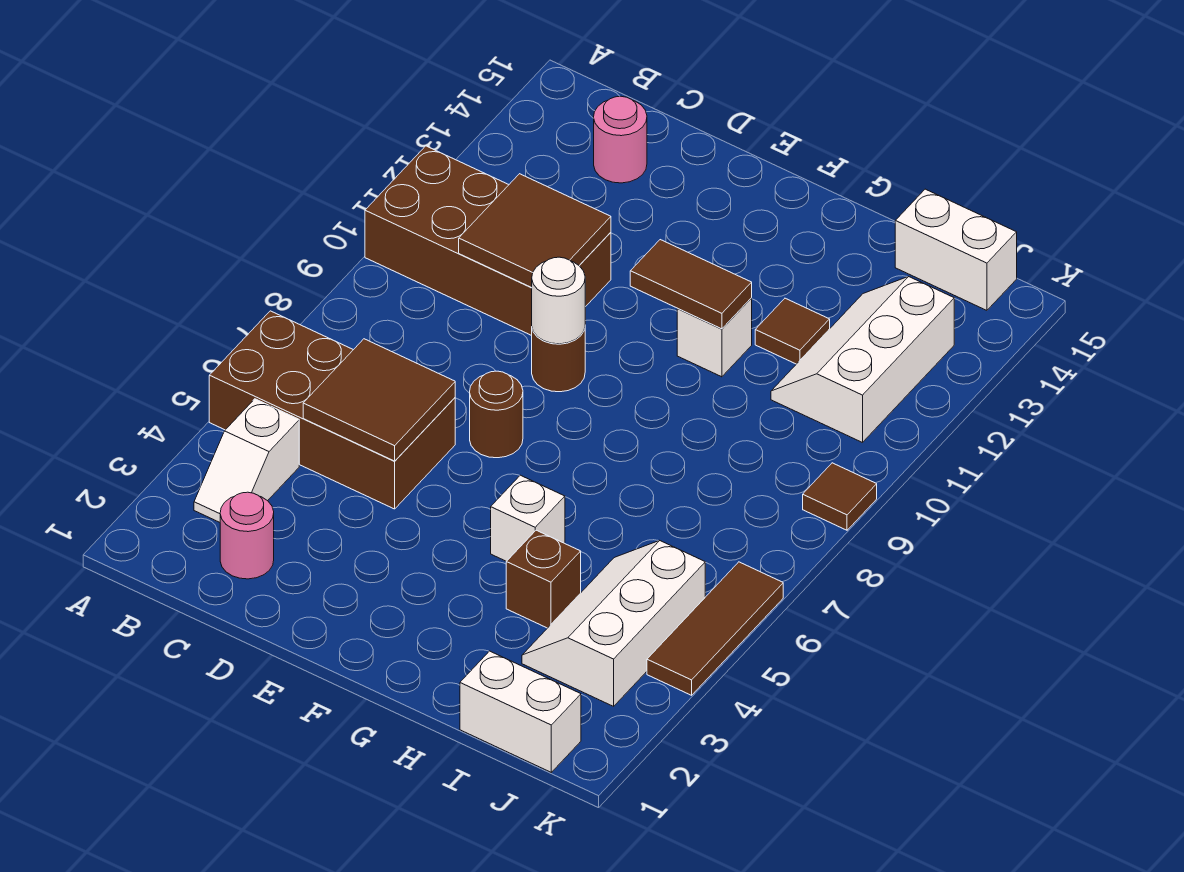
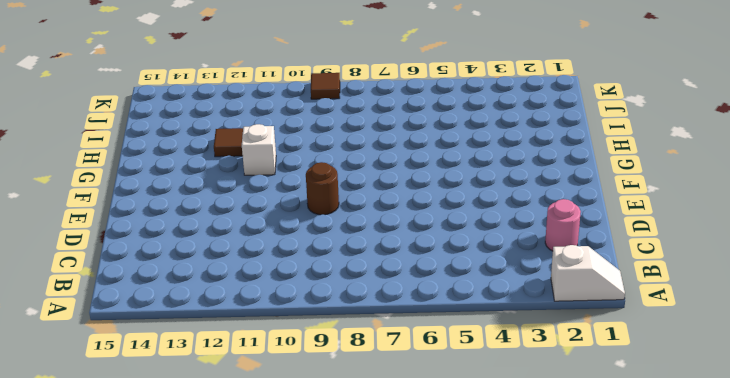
white 1x2 slope [551,245,625,301] -> white 1x2 slope moved to [194,399,299,522]
none -> brown 2x4 brick [209,311,455,509]
none -> brown 2x4 brick [365,146,611,335]
none -> pink 1x1 round brick [594,96,647,183]

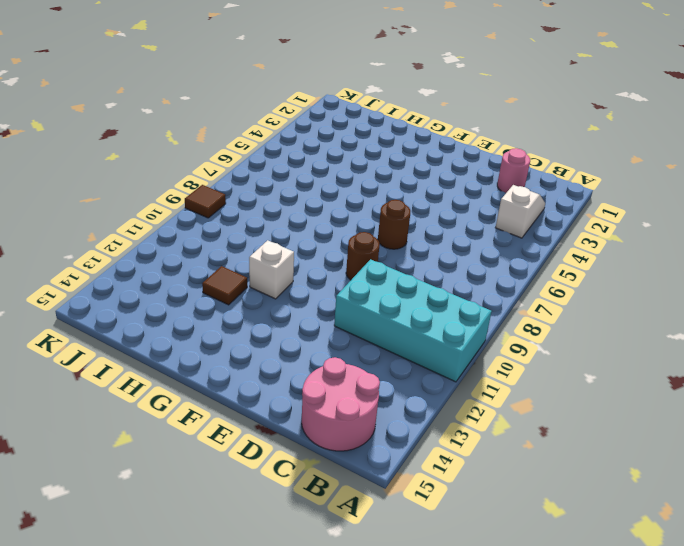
cyan 2x4 brick [334,259,492,382] -> brown 2x4 brick [365,146,611,335]
pink 2x2 round brick [302,357,380,451] -> pink 1x1 round brick [594,96,647,183]
none -> brown 2x4 brick [209,311,455,509]
none -> white 1x1 brick [491,475,565,561]
none -> brown 1x1 brick [506,530,581,628]

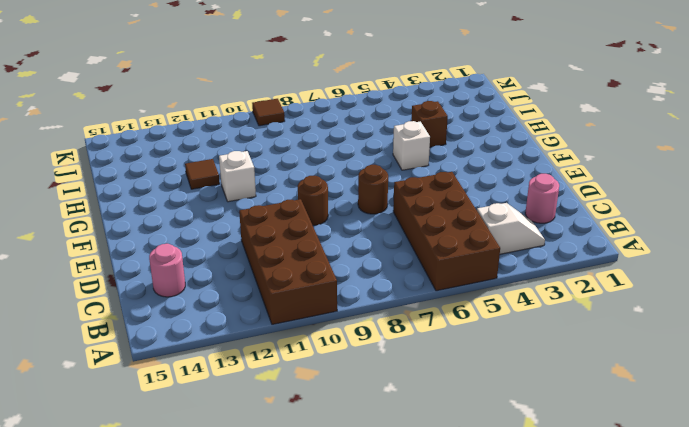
none -> white 1x2 brick [460,651,581,772]
none -> white 2x3 slope [522,541,705,706]
none -> white 2x3 slope [771,277,954,443]

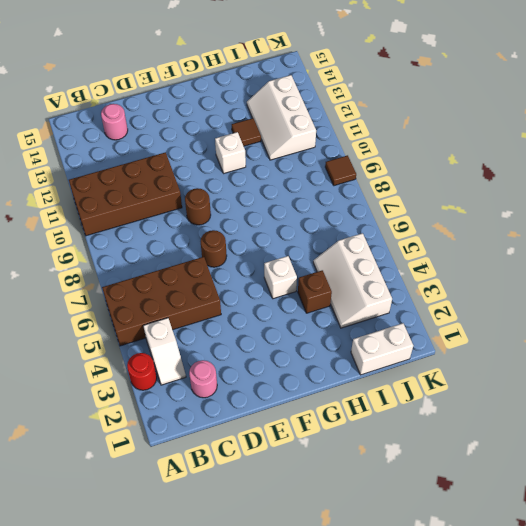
red 1x1 round brick [127,353,157,390] -> none
none -> white 1x2 brick [895,189,1017,310]
none -> brown 1x3 tile [647,562,783,695]
none -> brown 2x2 tile [303,339,455,461]

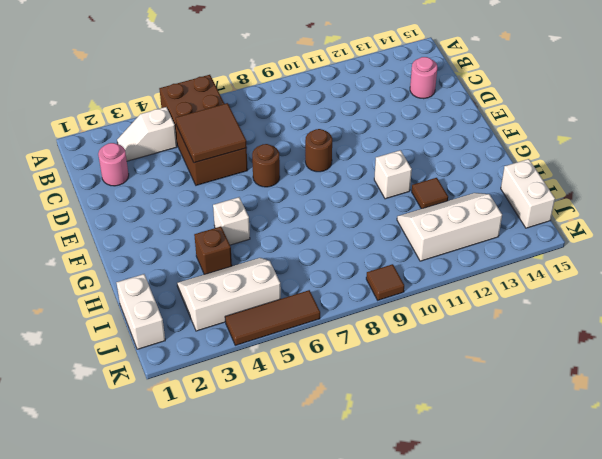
none -> brown 2x4 brick [365,146,611,335]
none -> brown 2x2 tile [459,174,611,288]
none -> white 1x1 round brick [532,257,585,344]

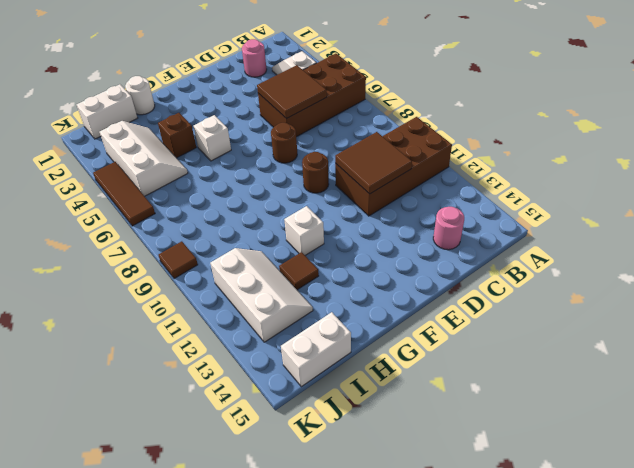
white 1x1 round brick [125,76,155,115] -> white 1x1 round brick moved to [532,257,585,344]
none -> brown 1x2 tile [630,240,752,329]

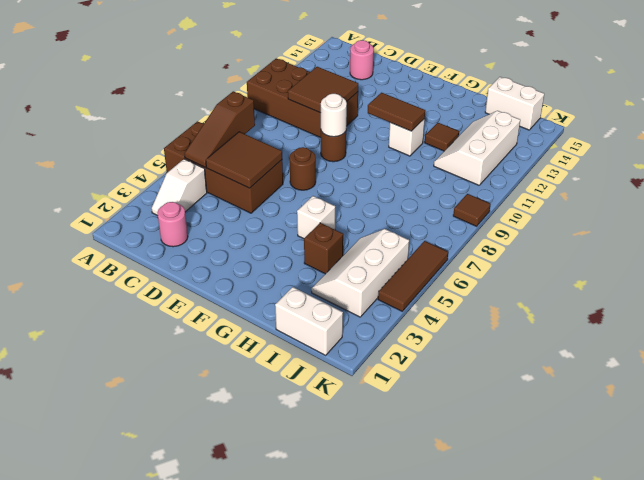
brown 1x3 slope [184,91,255,167] -> none

